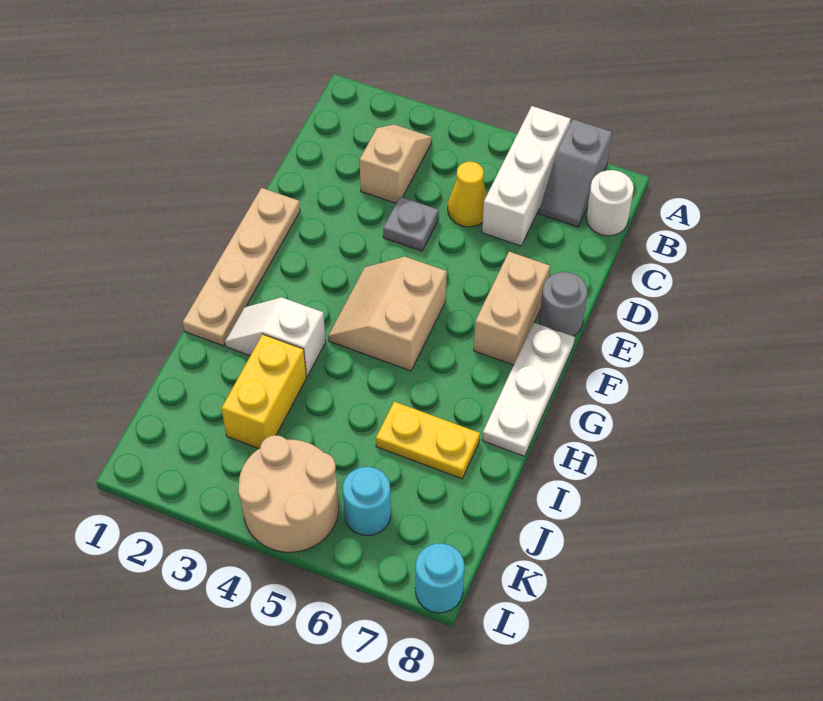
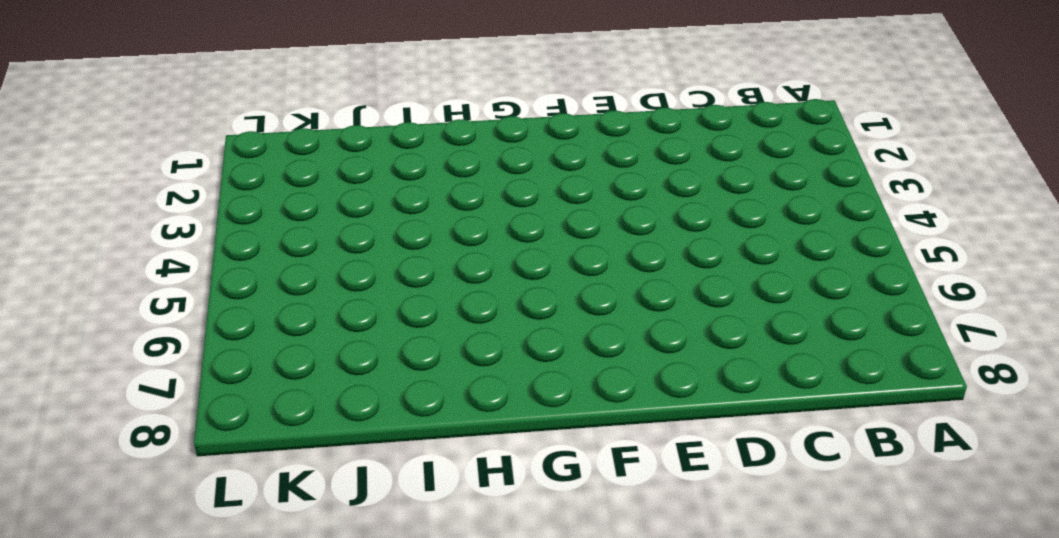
none -> white 1x3 brick [482,106,571,246]
none -> grey 1x2 slope [539,119,612,227]
none -> tan 1x2 slope [360,124,432,203]

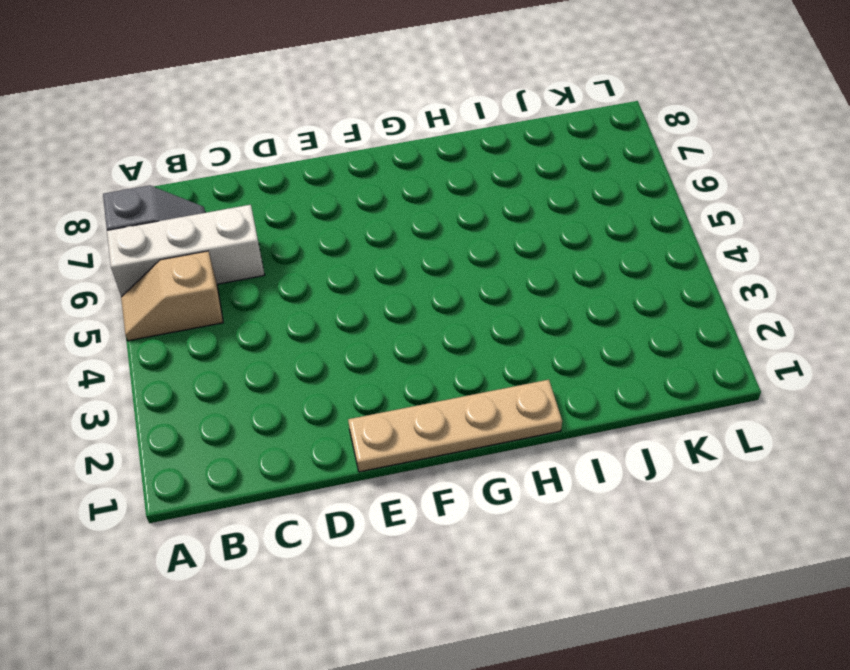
tan 1x2 slope [121,251,223,341] -> tan 1x2 slope moved to [360,124,432,203]
none -> white 1x1 round brick [586,170,634,236]
none -> yellow 1x1 cone [448,162,487,227]
none -> grey 1x1 plate [383,197,439,251]

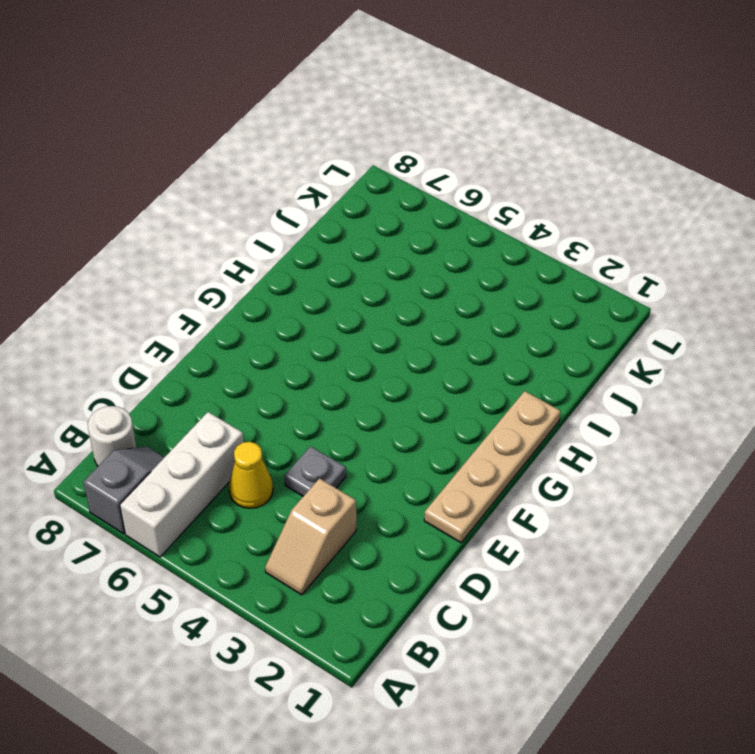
none -> tan 1x2 brick [474,252,550,365]
none -> grey 1x1 round brick [540,272,587,336]
none -> tan 2x2 slope [328,257,447,371]

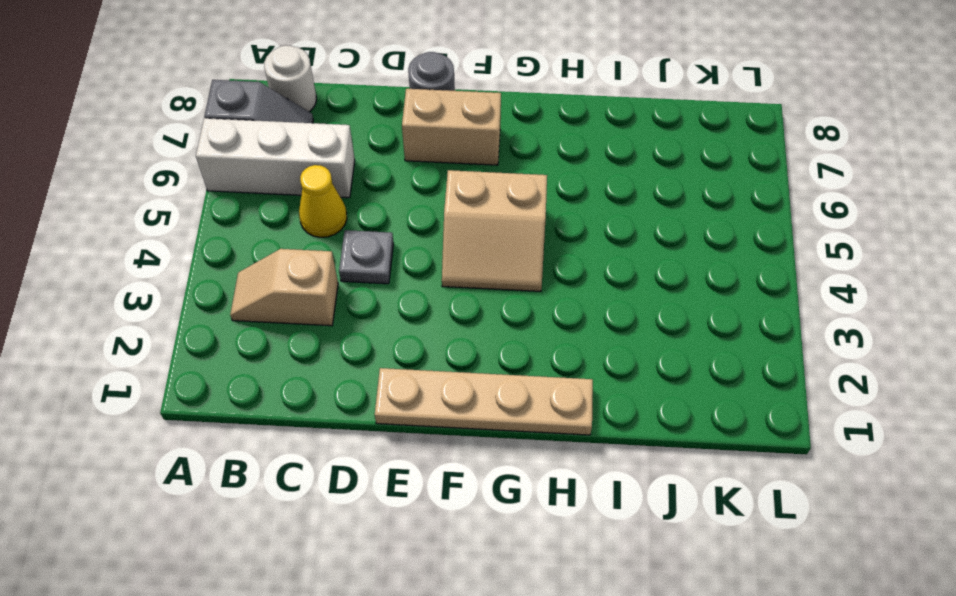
none -> white 1x3 plate [482,323,575,456]
none -> white 1x2 slope [225,297,326,376]
none -> yellow 1x2 brick [222,334,306,449]

